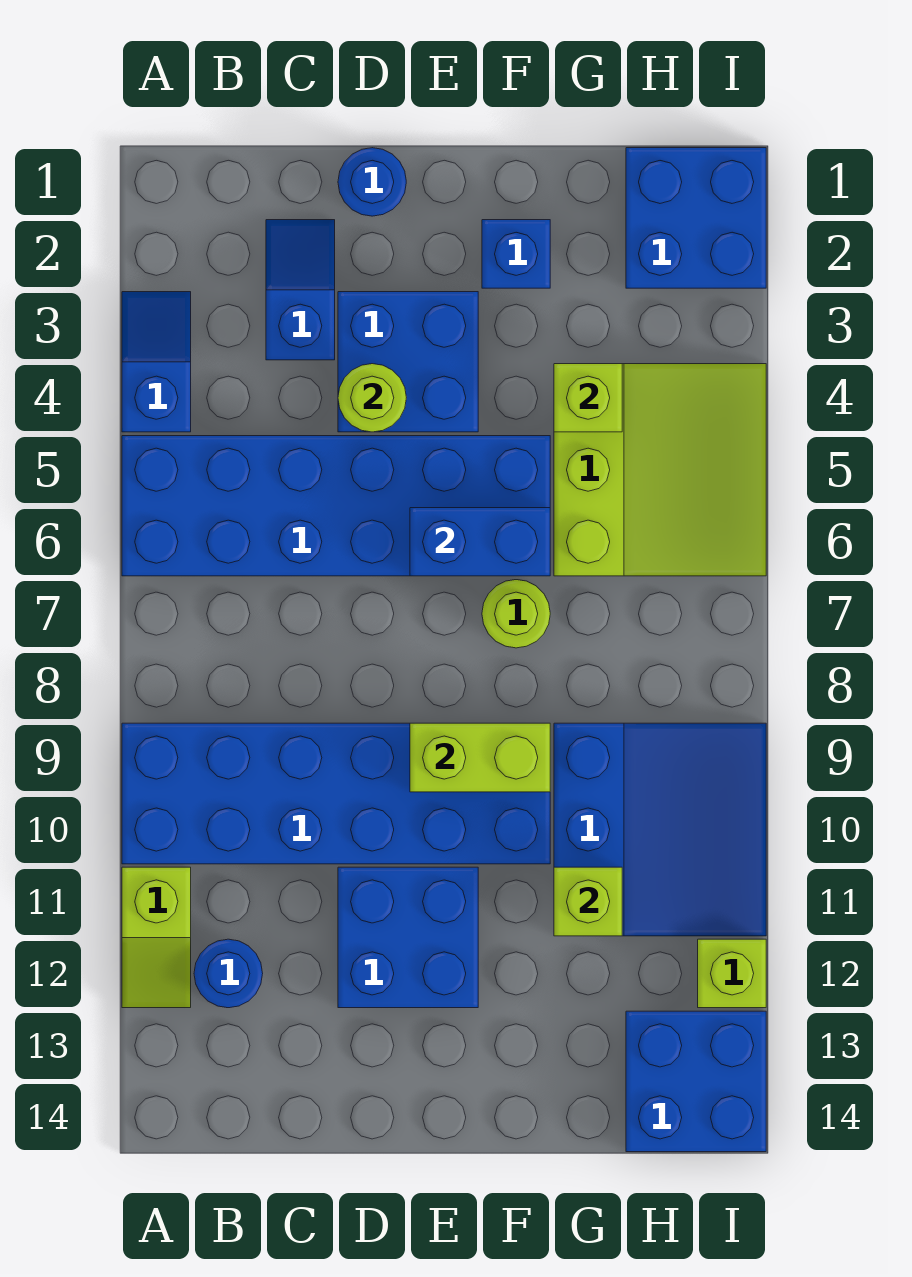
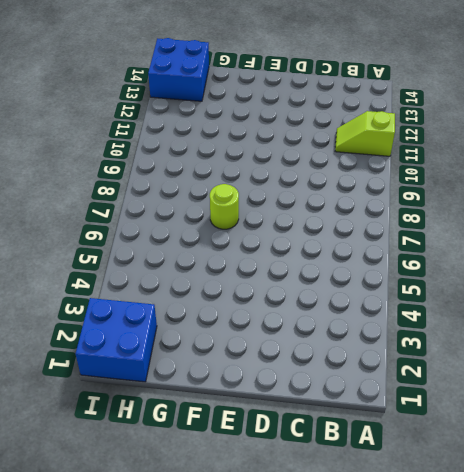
lime 1x2 slope [335,111,395,156] -> lime 1x2 slope turned to [122,867,191,1008]
none -> blue 1x2 slope [122,292,191,432]
none -> blue 2x6 brick [122,436,550,576]
none -> blue 2x6 brick [122,723,550,864]

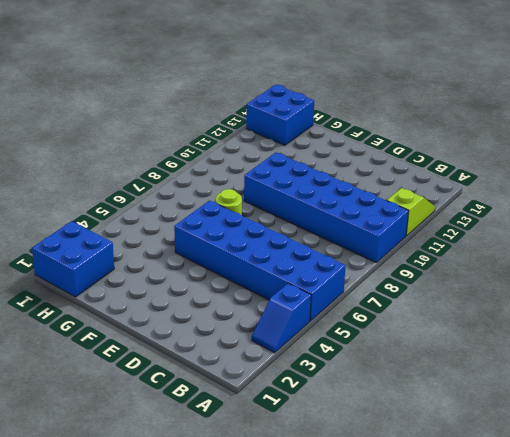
none -> blue 1x1 round brick [194,939,263,1008]
none -> blue 1x2 slope [266,220,335,360]
none -> blue 1x1 round brick [338,148,406,216]

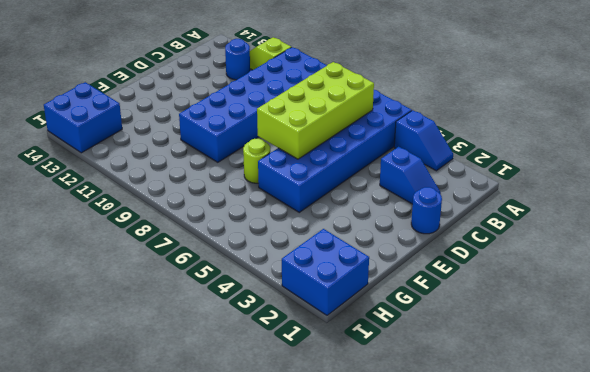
lime 2x4 brick [257,62,374,159] -> blue 1x2 brick [410,508,550,576]
none -> blue 2x2 brick [338,292,478,432]
none -> blue 2x2 brick [338,867,478,1008]
none -> blue 1x1 brick [482,220,550,288]

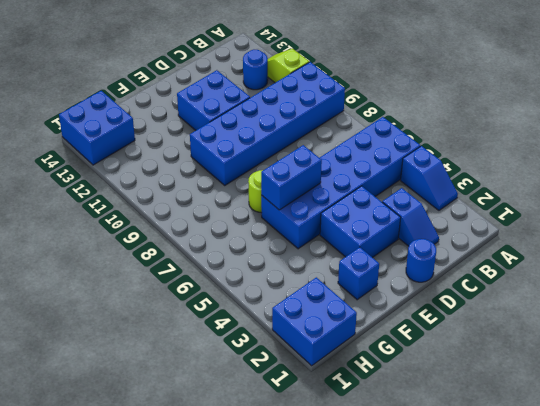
none -> lime 3x3 slope [554,364,766,576]
none -> blue 3x3 slope [554,723,766,936]
none -> lime 1x1 brick [698,939,766,1008]

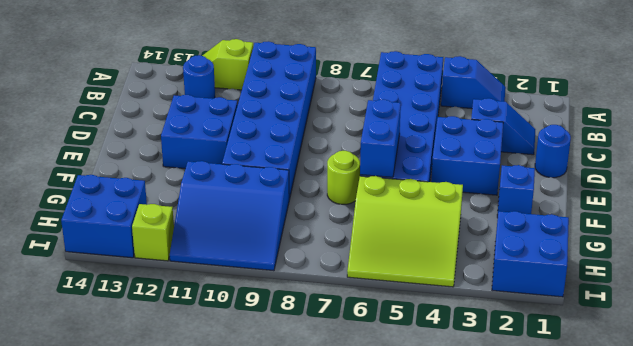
none -> lime 1x1 round brick [338,364,406,432]
none -> lime 1x2 brick [410,723,550,792]
none -> lime 1x1 brick [554,364,622,432]

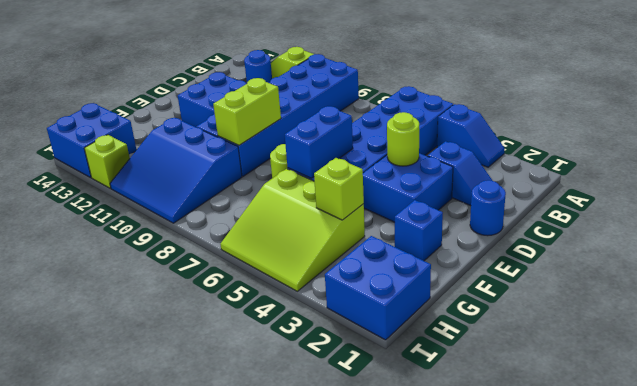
none -> lime 1x1 brick [554,867,622,936]

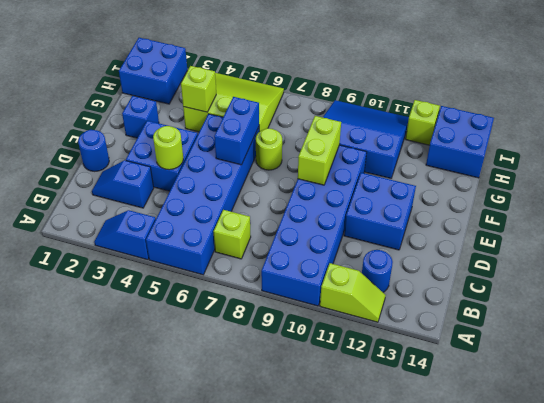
lime 1x1 brick [214,210,251,259] -> lime 1x1 brick moved to [554,867,622,936]

